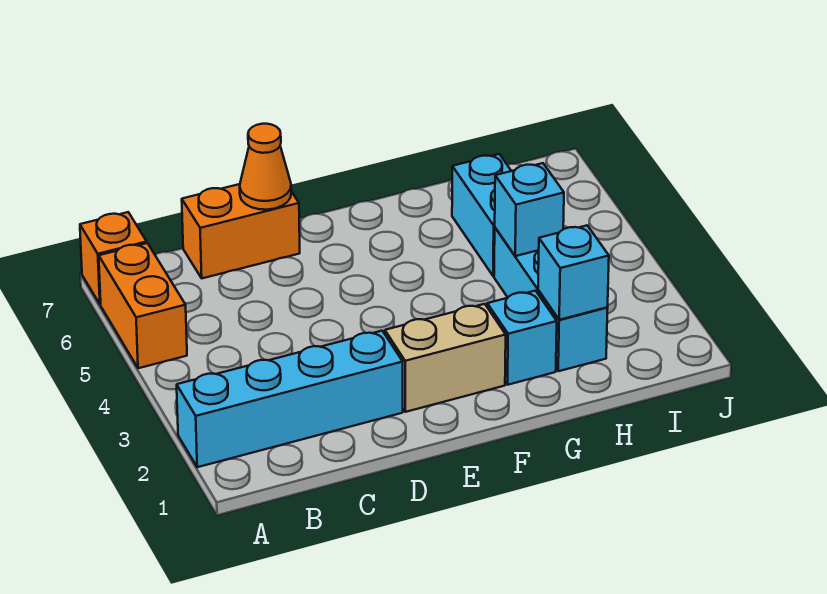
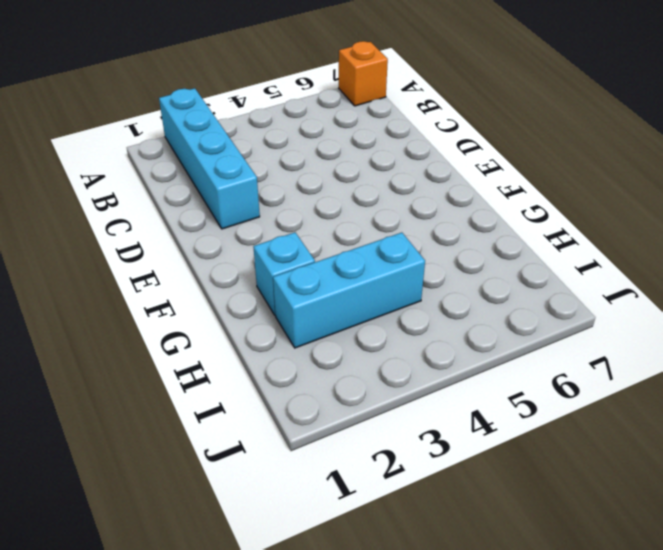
none -> orange 1x2 brick [99,243,187,368]
none -> orange 1x2 brick [182,184,300,278]

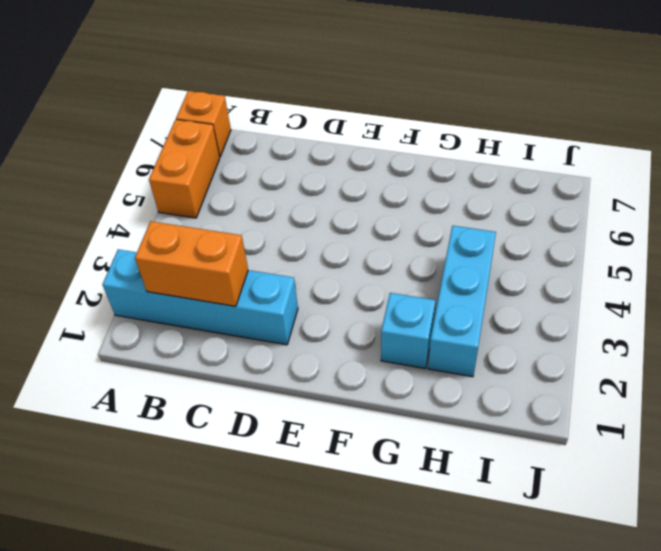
orange 1x2 brick [135,221,248,306] -> orange 1x2 brick moved to [182,184,300,278]
none -> tan 1x2 brick [385,304,506,412]
none -> cyan 1x2 brick [452,154,511,276]

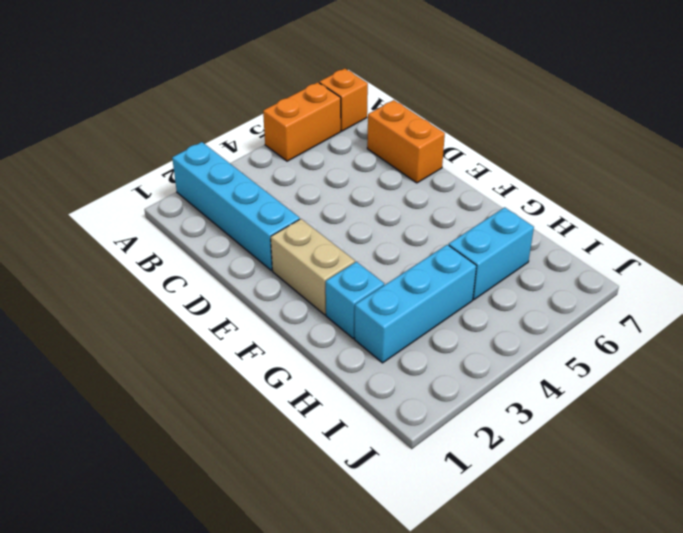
none -> orange 1x1 cone [240,124,291,210]
none -> cyan 1x1 brick [538,226,609,320]

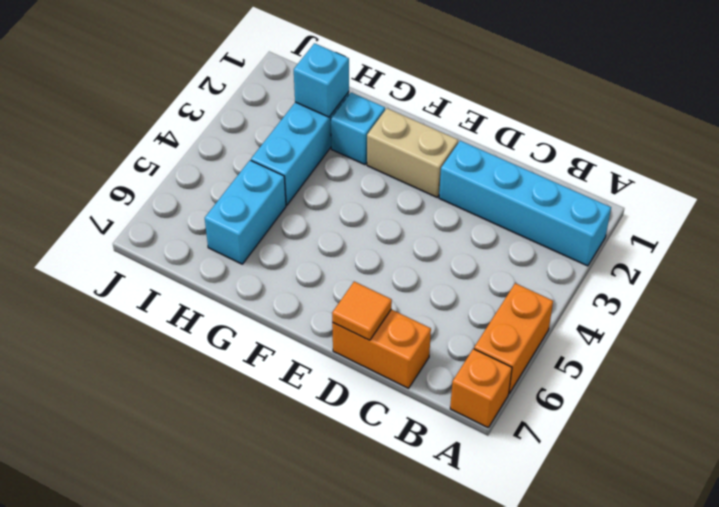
orange 1x1 tile [332,282,392,340] -> orange 1x1 cone [240,124,291,210]
none -> cyan 1x1 brick [495,163,564,256]

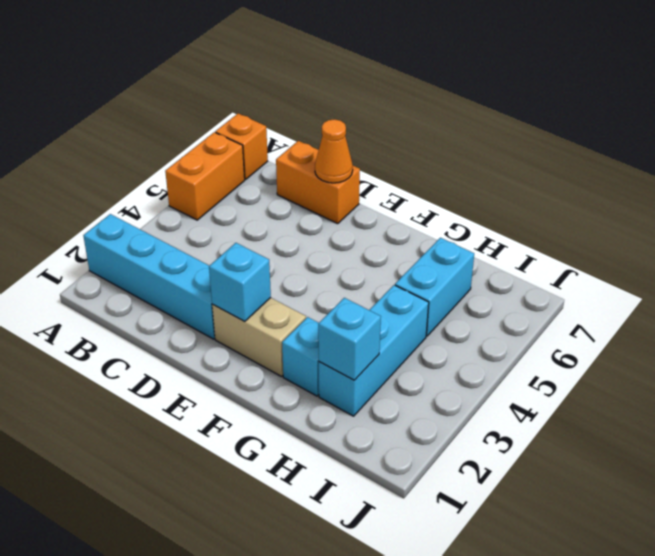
cyan 1x1 brick [209,243,271,322] -> cyan 1x1 brick moved to [495,163,564,256]

